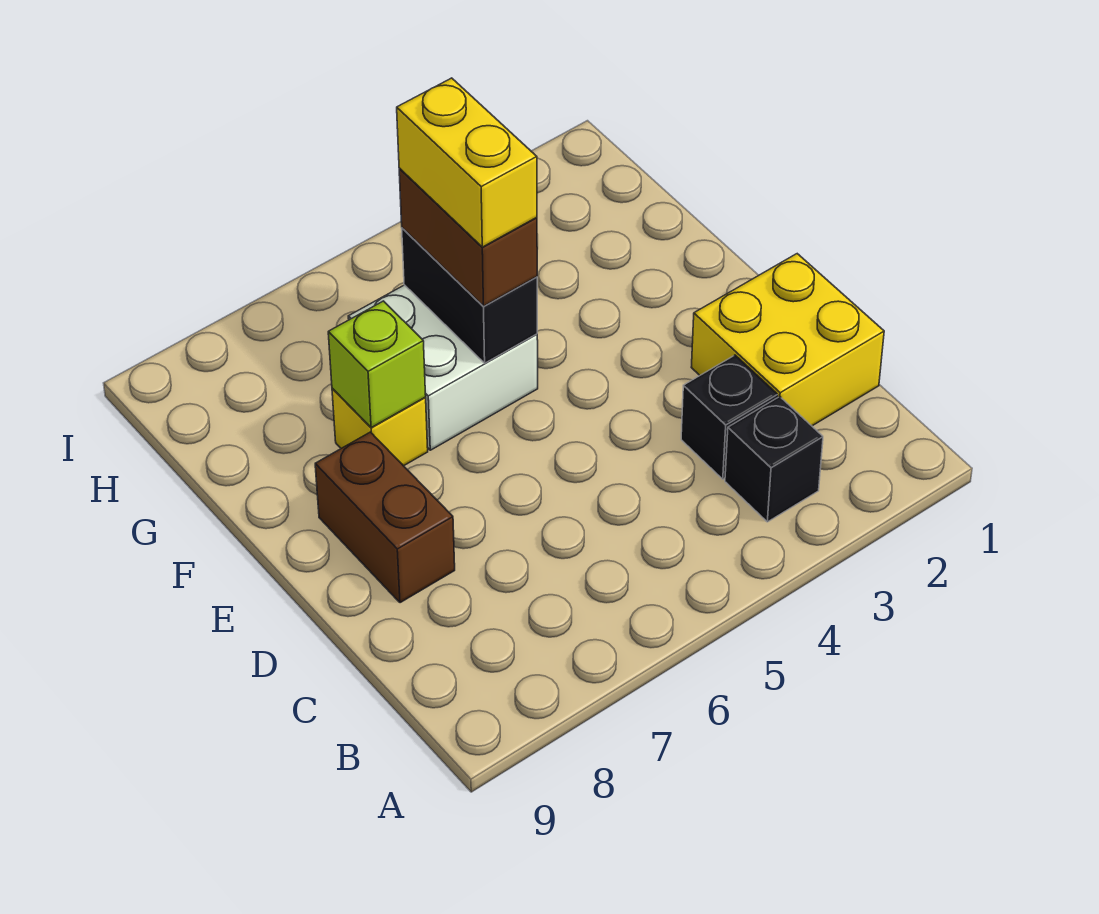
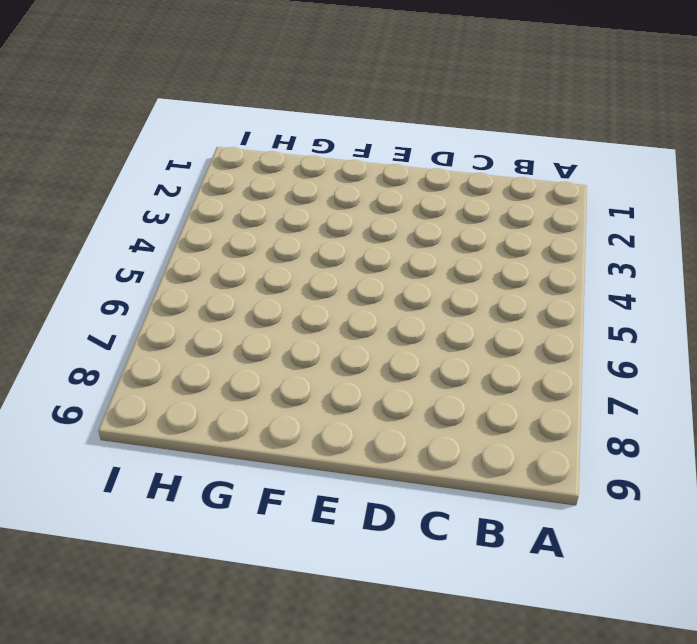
none -> black 1x1 brick [725,397,823,522]
none -> yellow 2x2 brick [691,254,884,426]

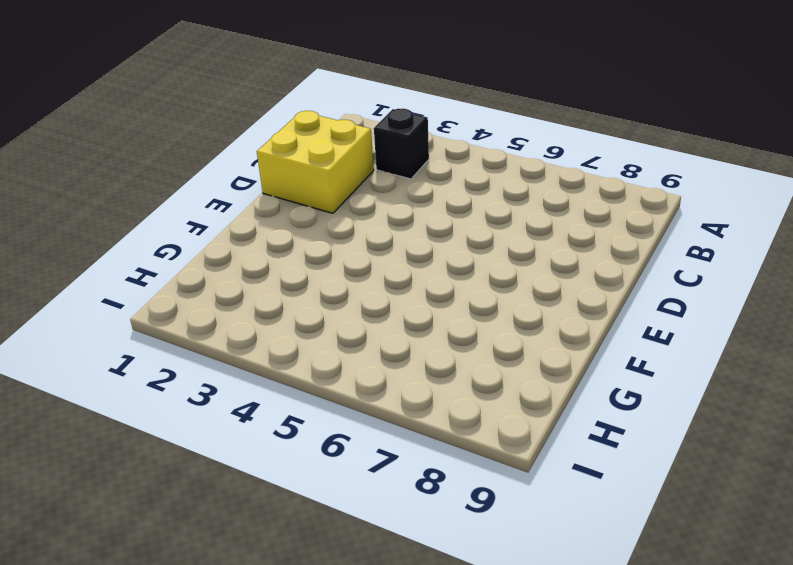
none -> black 1x1 brick [681,355,778,479]
none -> brown 1x2 brick [315,432,455,603]

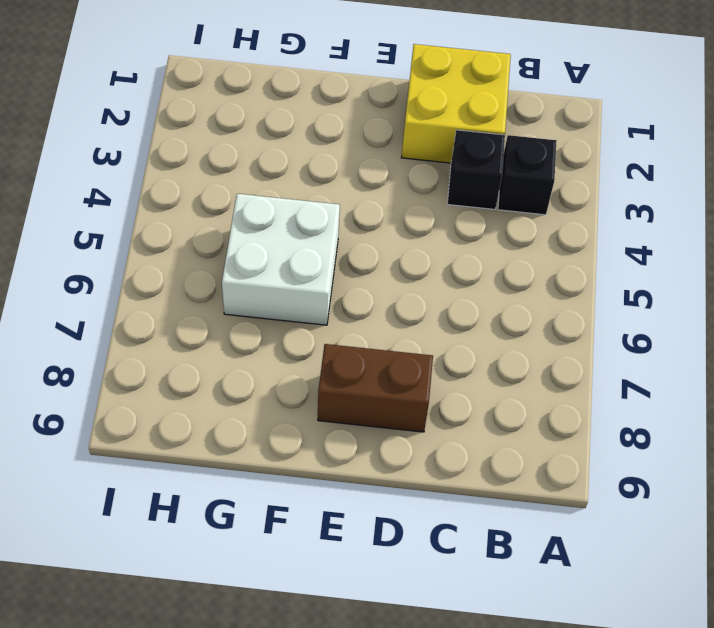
none -> yellow 1x1 brick [332,388,428,466]
none -> black 1x2 brick [402,228,537,363]

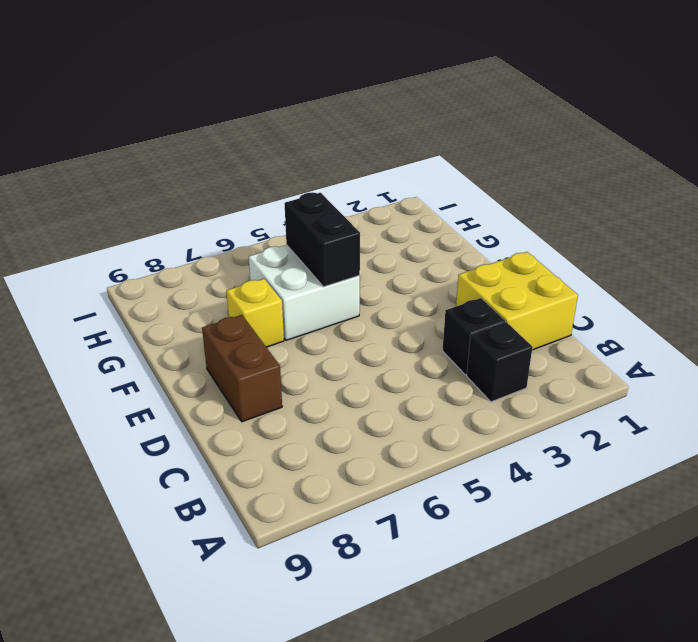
none -> lime 1x1 brick [328,301,426,428]
none -> brown 1x2 brick [399,169,537,306]

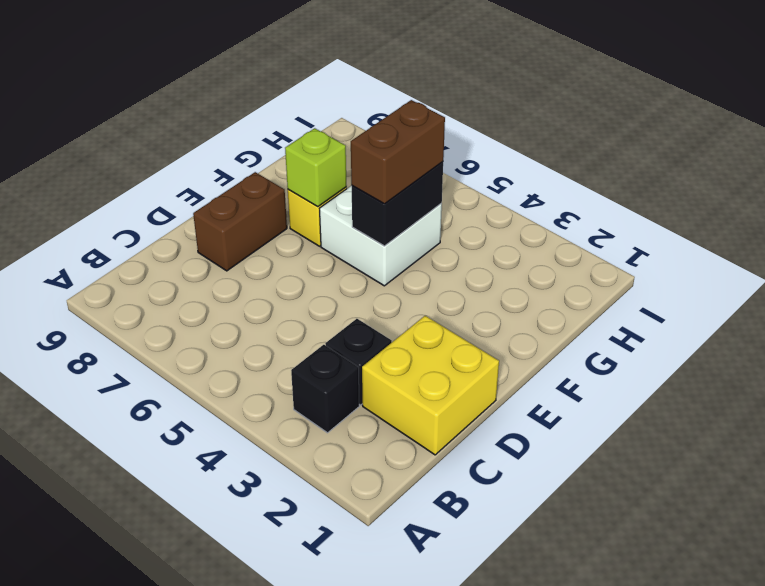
none -> yellow 1x2 brick [397,78,537,247]

